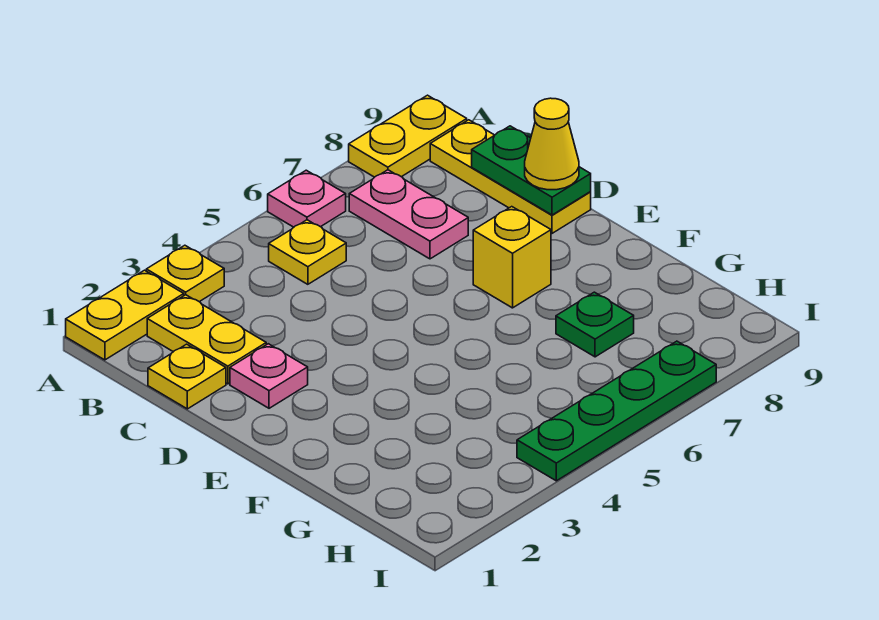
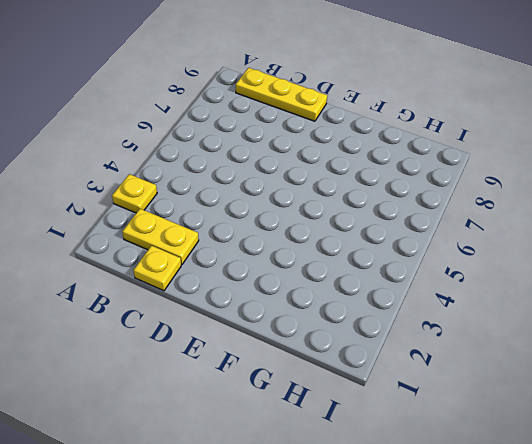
none -> yellow 1x2 plate [66,270,184,360]
none -> pink 1x1 plate [268,170,346,227]
none -> yellow 1x2 plate [349,95,467,177]

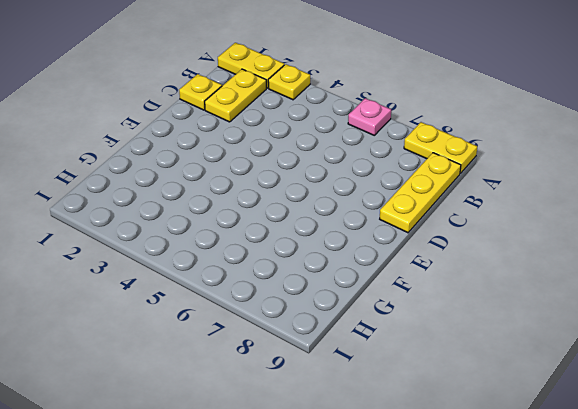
none -> yellow 1x1 plate [269,220,346,284]
none -> pink 1x2 plate [349,170,468,259]
none -> pink 1x1 plate [230,344,308,408]

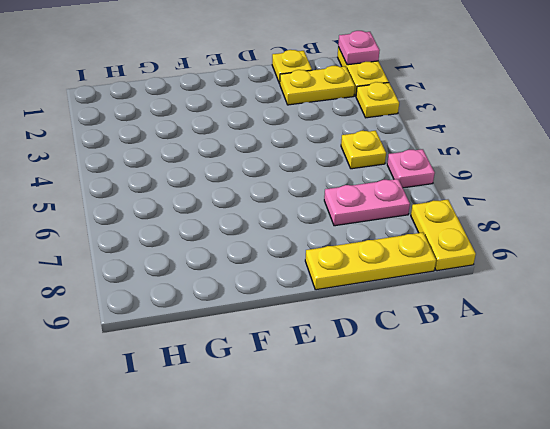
pink 1x1 plate [338,31,380,65] -> pink 1x1 plate moved to [230,344,308,408]
none -> yellow 1x1 brick [473,207,551,308]
none -> green 1x1 plate [556,292,634,357]
none -> green 1x4 plate [517,341,716,481]

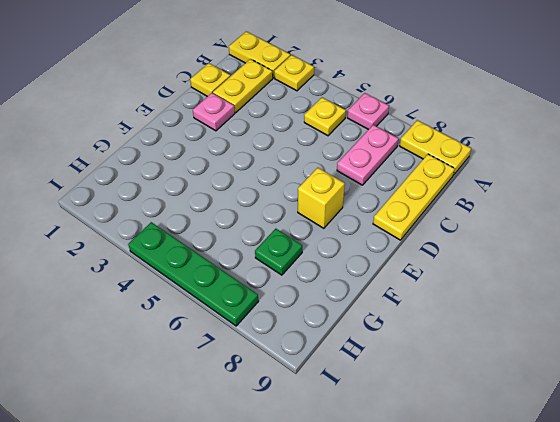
none -> green 1x2 plate [472,126,591,215]
none -> yellow 1x1 cone [525,98,579,190]

